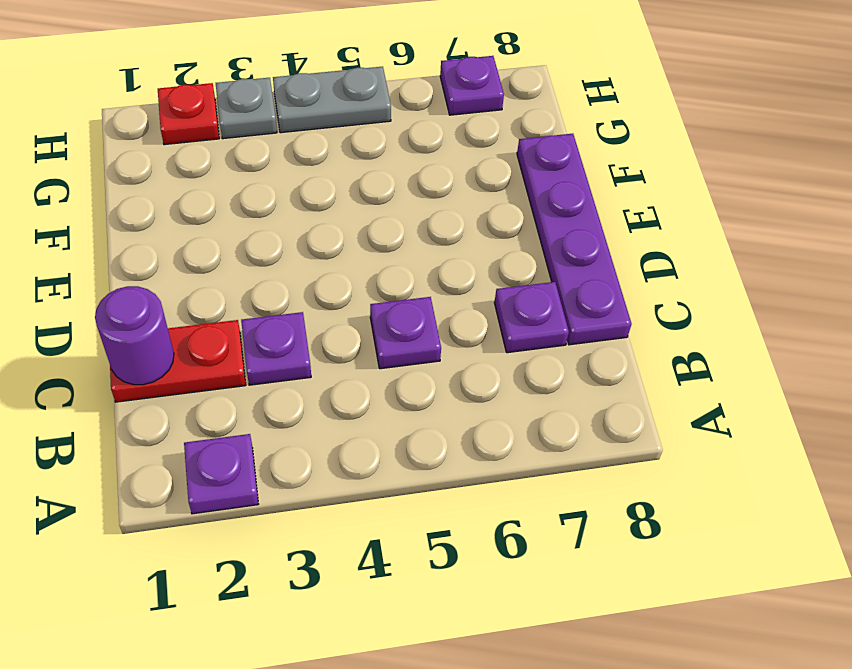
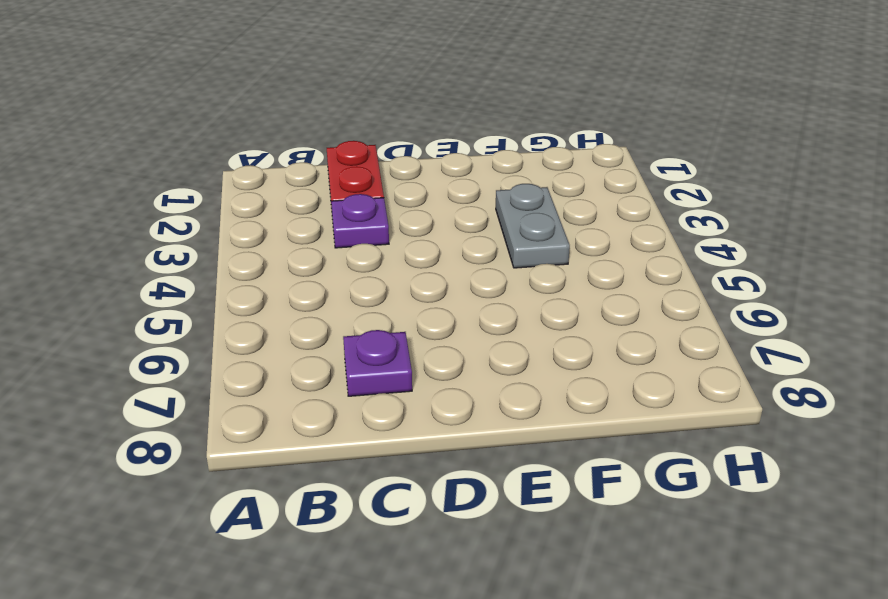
grey 1x2 plate [496,184,570,268] -> grey 1x2 plate moved to [273,67,391,133]
none -> purple 1x1 plate [184,434,258,514]
none -> purple 1x1 plate [370,297,441,369]

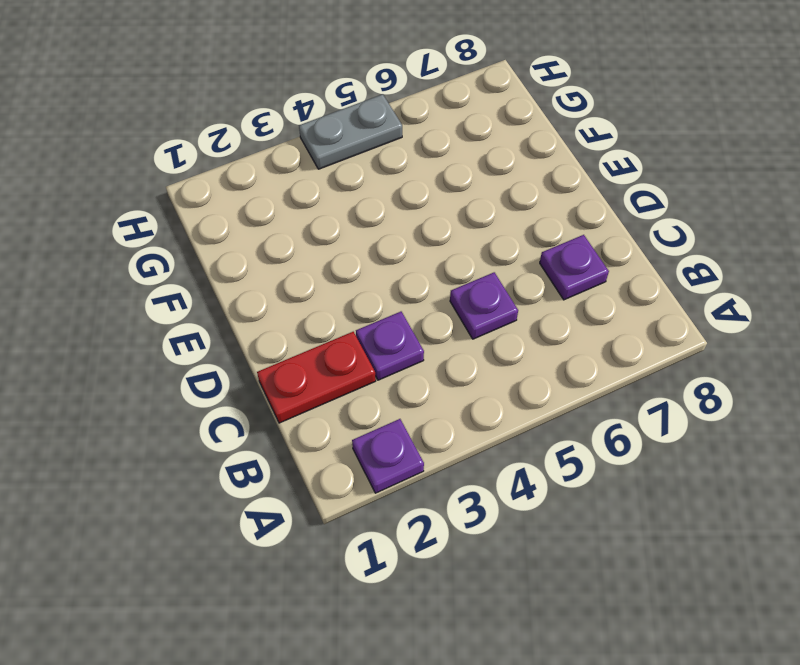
none -> purple 1x4 plate [517,134,632,345]
none -> red 1x1 plate [158,83,219,145]

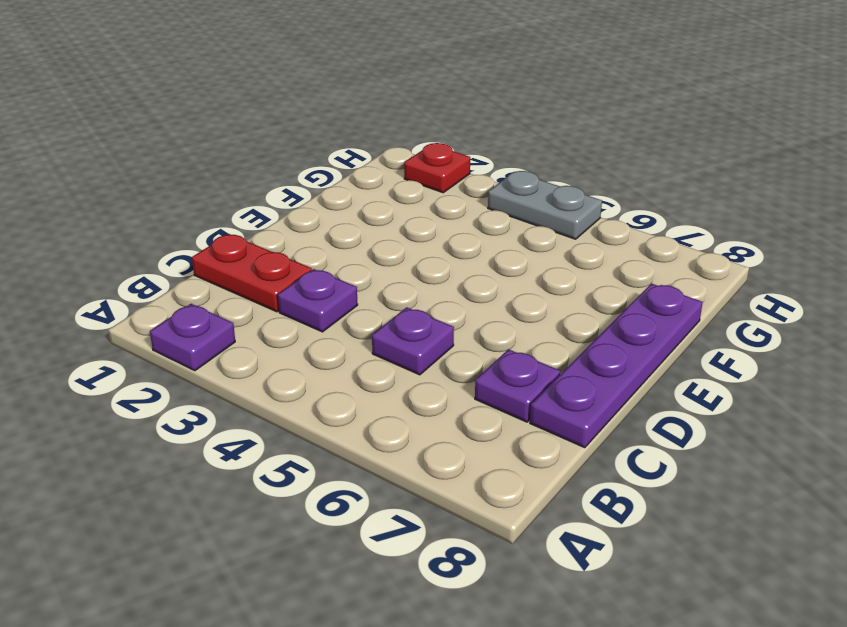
none -> grey 1x1 plate [216,78,277,139]
none -> purple 1x1 plate [440,56,504,115]

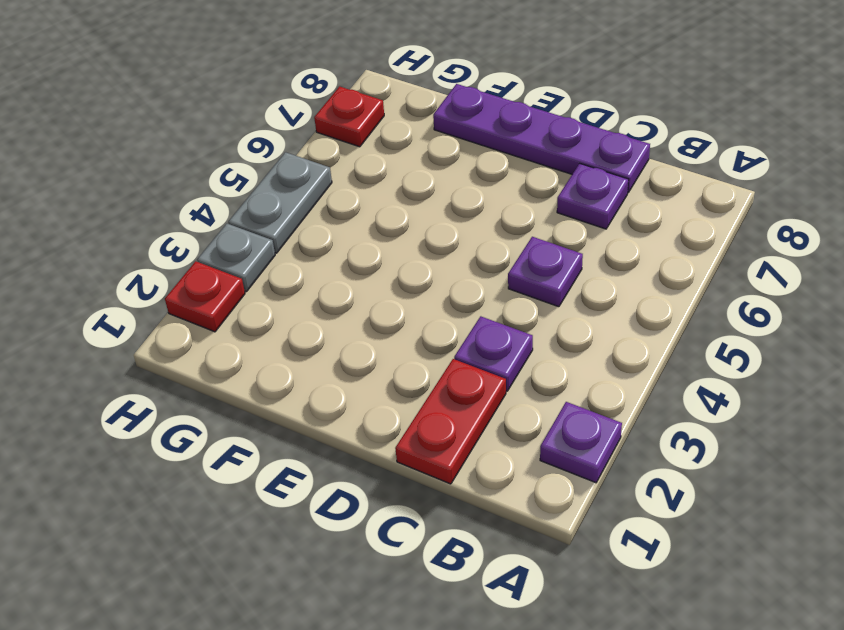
red 1x1 plate [314,86,384,147] -> purple 1x1 plate [440,56,504,115]
none -> purple 1x1 round brick [95,286,174,385]

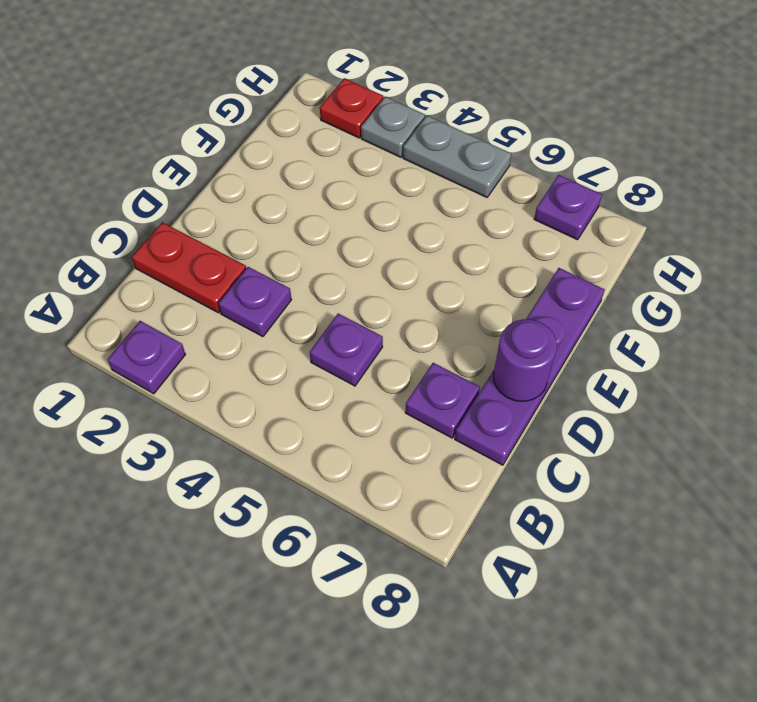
purple 1x1 round brick [494,319,557,401] -> purple 1x1 round brick moved to [95,286,174,385]

